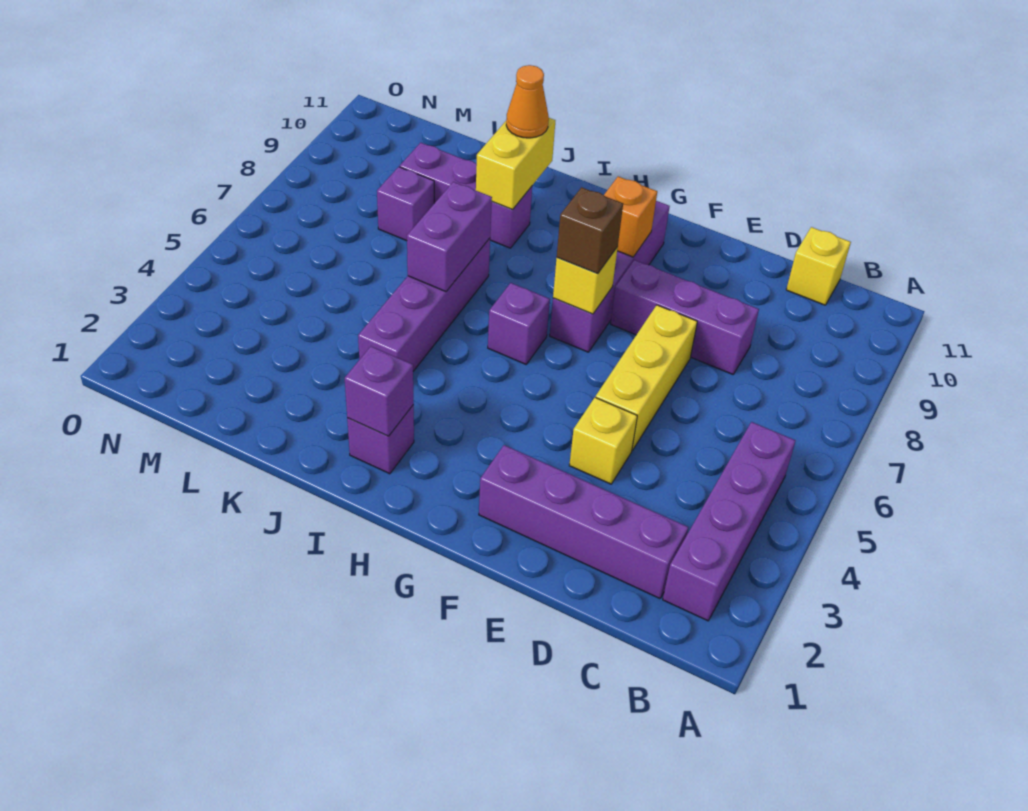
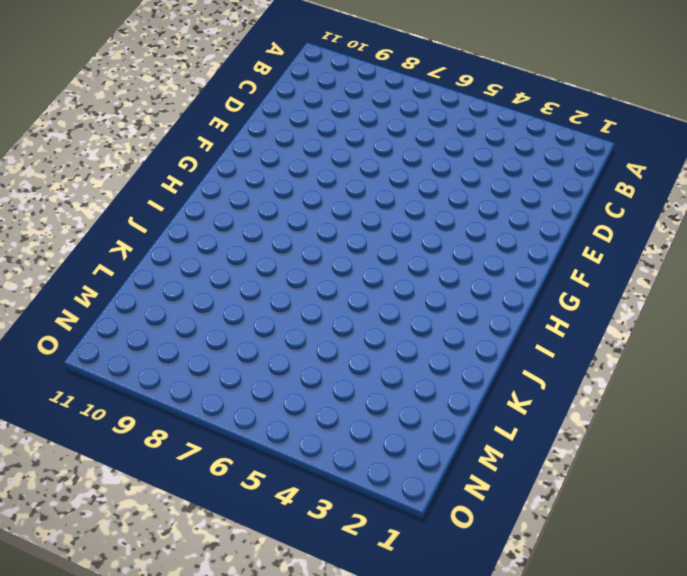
none -> purple 1x4 brick [663,422,796,621]
none -> purple 1x4 brick [479,445,688,599]
none -> yellow 1x1 brick [786,227,851,305]

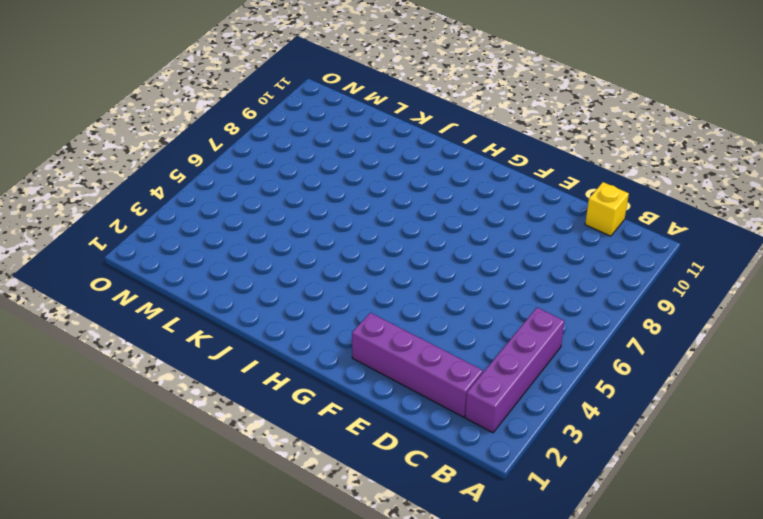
none -> purple 1x3 brick [611,260,759,374]
none -> yellow 1x1 brick [569,397,637,484]
none -> yellow 1x3 brick [596,305,697,450]

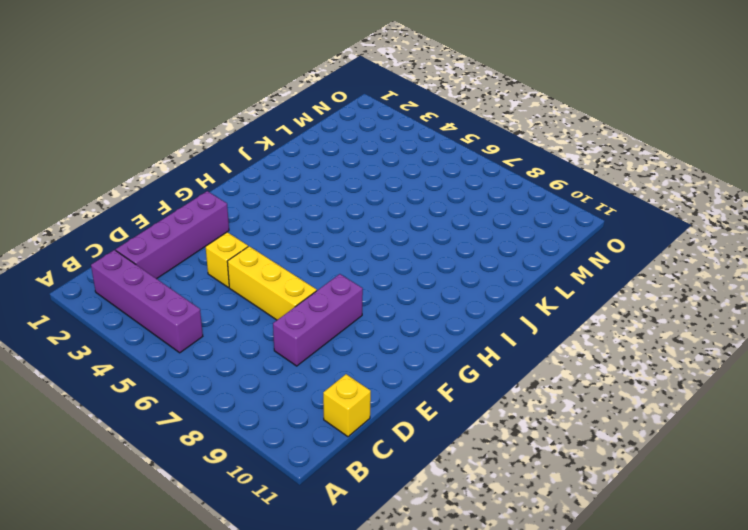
none -> purple 1x4 brick [550,201,670,352]
none -> purple 1x1 brick [488,283,550,364]
none -> purple 1x1 brick [347,405,414,474]

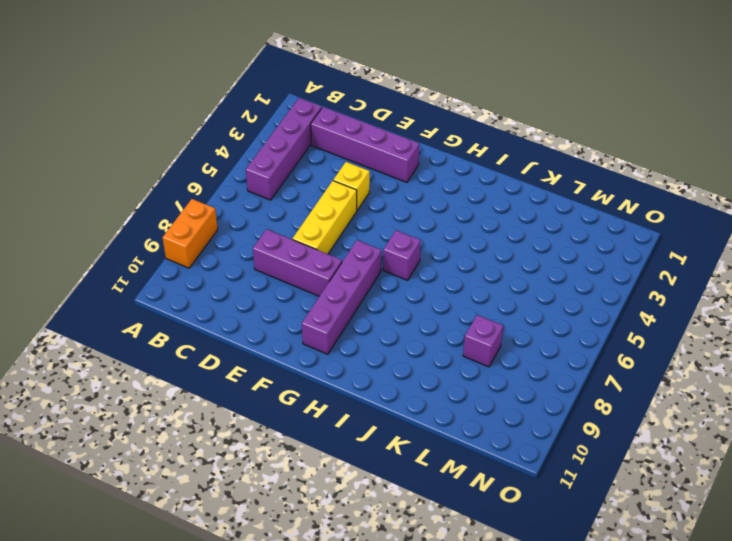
orange 1x2 brick [162,199,218,268] -> none
none -> yellow 1x1 brick [786,227,851,305]
none -> purple 1x1 brick [347,405,414,474]
none -> purple 1x4 brick [358,238,490,371]

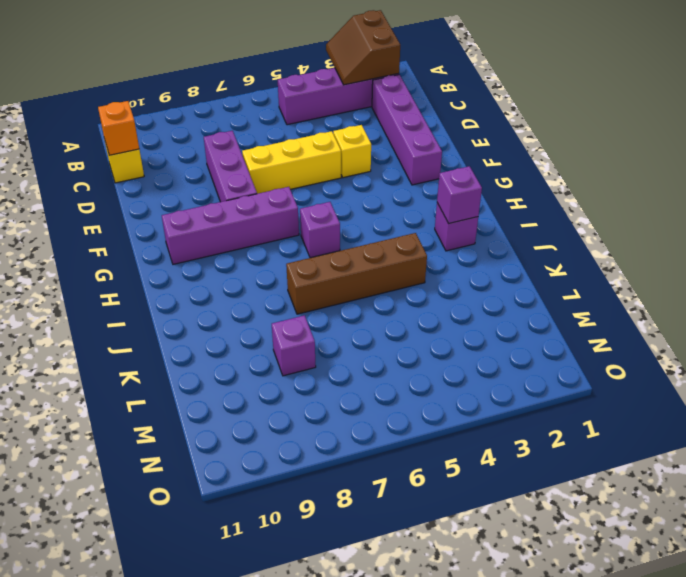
brown 2x2 slope [326,10,400,85] -> none
orange 1x1 brick [98,101,139,155] -> orange 1x1 brick moved to [604,176,657,257]
brown 1x4 brick [286,233,427,314] -> purple 1x4 brick [358,238,490,371]
none -> purple 1x3 brick [400,143,532,248]
none -> yellow 1x1 brick [553,247,618,314]
none -> purple 1x2 brick [407,182,492,292]

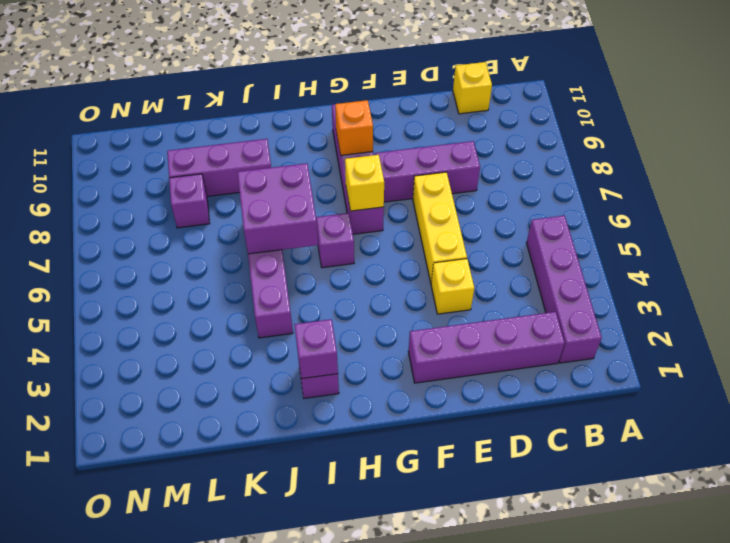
purple 2x2 brick [237,163,318,254] -> purple 1x2 brick [407,182,492,292]
none -> yellow 1x2 brick [476,118,555,209]
none -> brown 1x1 brick [557,187,623,274]
none -> orange 1x1 cone [506,65,549,138]

